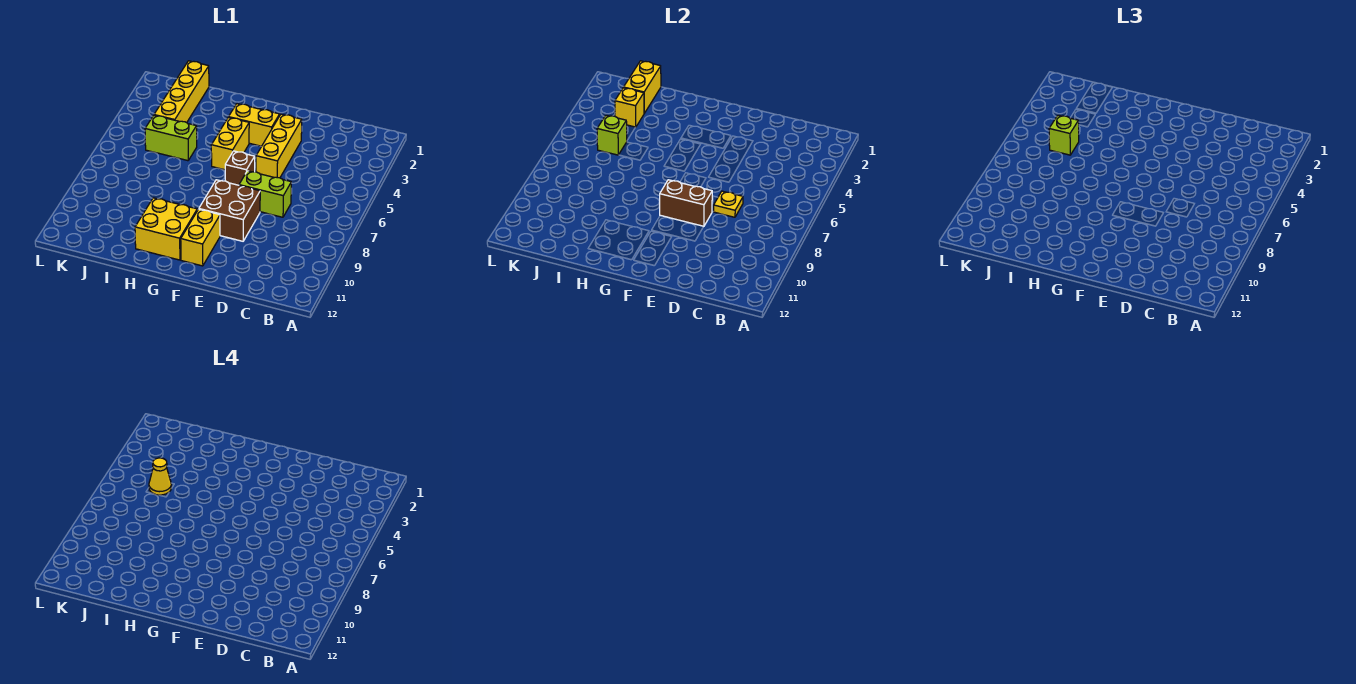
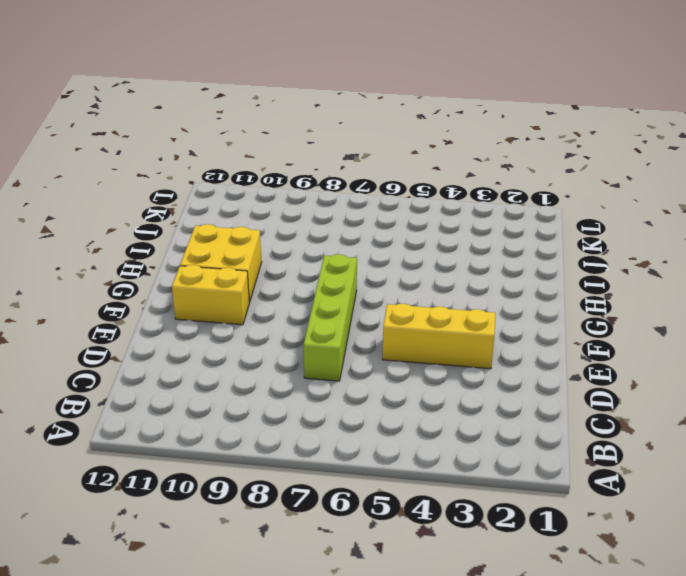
lime 1x4 brick [304,254,357,381] -> lime 1x2 brick [239,171,291,217]
none -> brown 2x2 brick [199,180,260,241]
none -> yellow 1x2 brick [229,104,280,146]
none -> brown 1x1 brick [225,151,255,185]

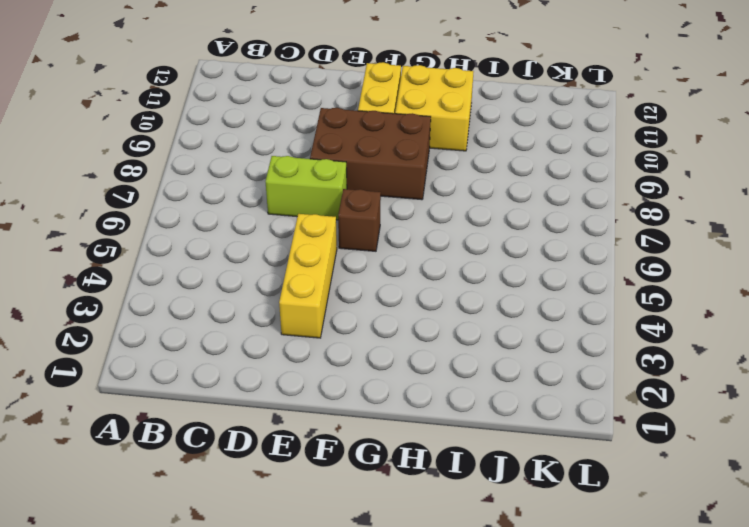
brown 2x3 brick [310,108,431,200] -> brown 2x2 brick [199,180,260,241]
none -> yellow 1x2 brick [229,104,280,146]
none -> yellow 1x2 brick [211,117,249,170]
none -> lime 1x2 brick [145,115,197,161]

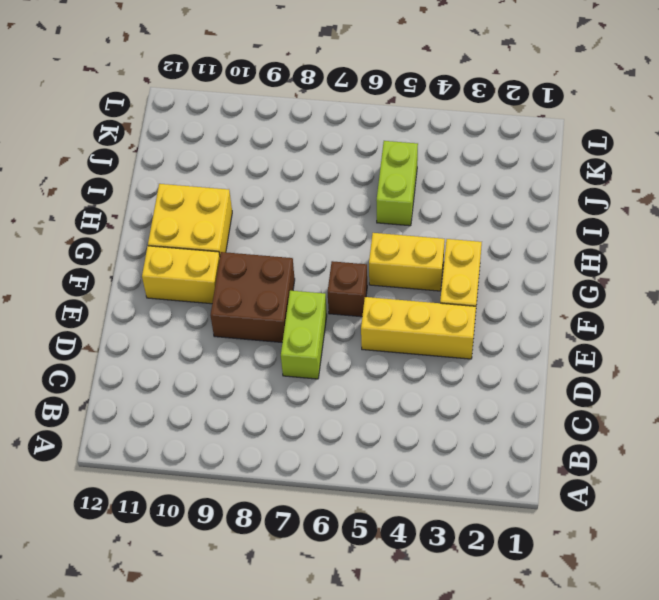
none -> yellow 1x4 brick [154,61,209,123]
none -> yellow 1x1 plate [714,191,743,217]
none -> brown 1x2 brick [660,180,712,227]

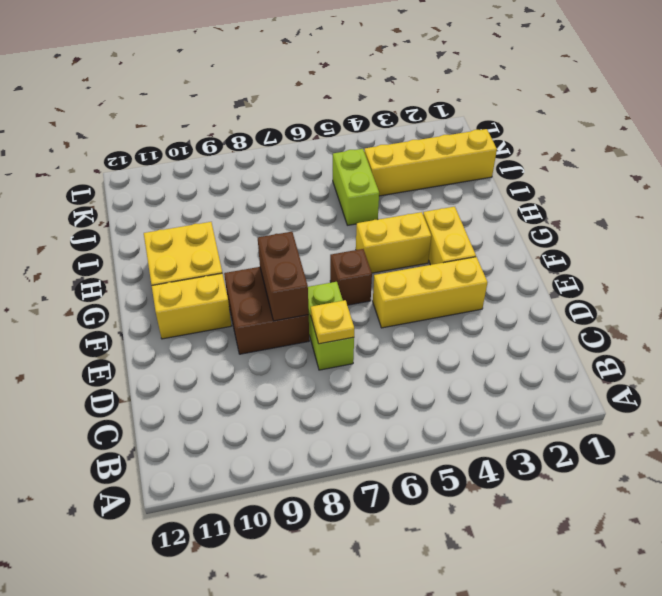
none -> yellow 1x2 brick [624,61,661,113]
none -> yellow 1x1 brick [615,88,644,127]
none -> lime 1x1 brick [597,115,627,155]

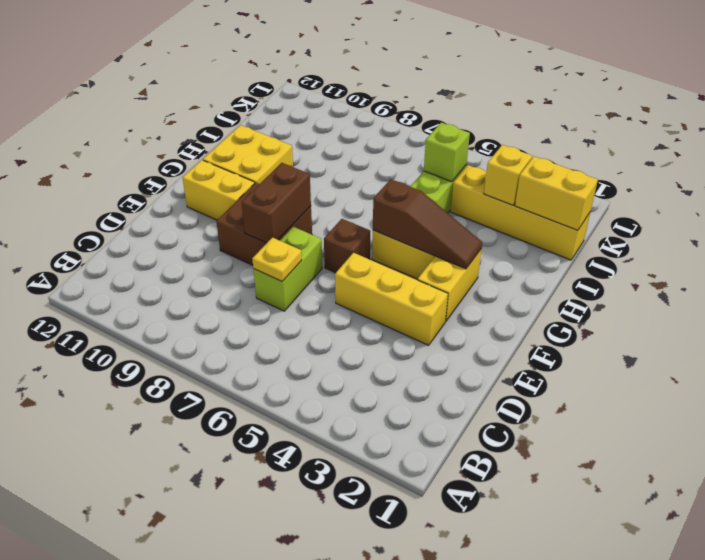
brown 1x3 slope [373,179,482,269] -> none
none -> lime 1x1 brick [1049,115,1079,155]
none -> yellow 1x1 cone [149,458,171,495]

